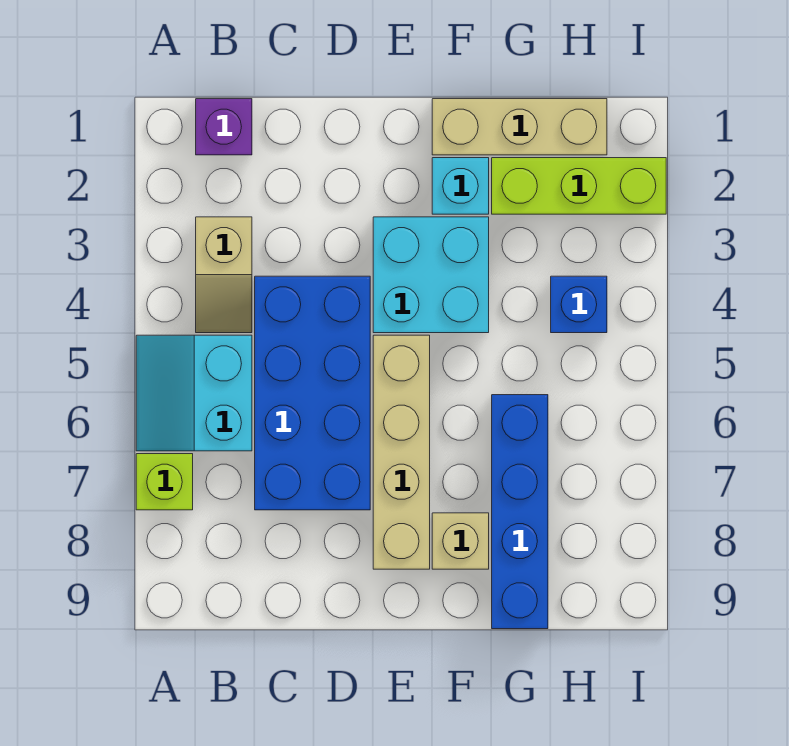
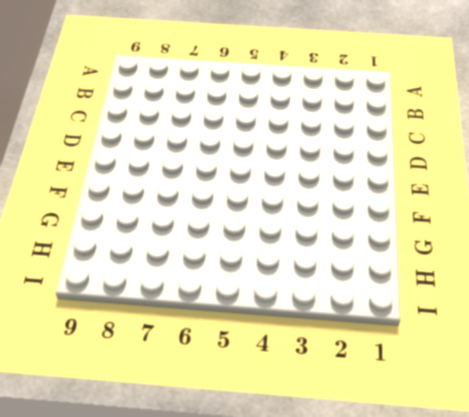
none -> cyan 2x2 slope [136,335,252,451]
none -> lime 1x1 brick [136,454,193,510]
none -> purple 1x1 brick [196,99,252,155]

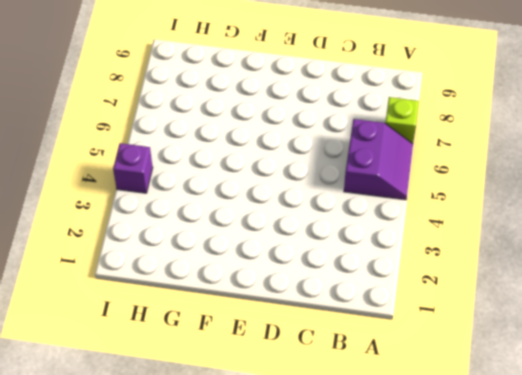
purple 2x2 slope [344,119,413,200] -> cyan 2x2 slope [136,335,252,451]
purple 1x1 brick [113,143,153,193] -> purple 1x1 brick moved to [196,99,252,155]
none -> tan 1x2 slope [196,217,252,333]
none -> blue 2x4 brick [255,276,370,510]
none -> cyan 2x2 brick [373,217,489,333]

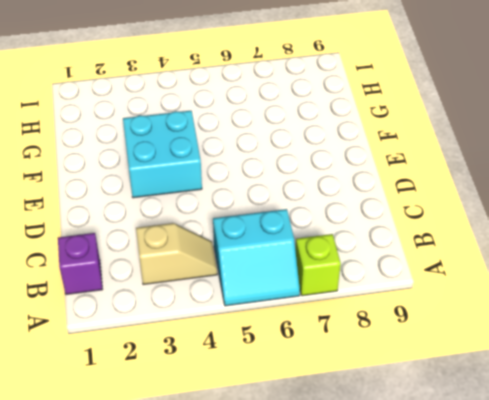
none -> blue 2x4 brick [255,276,370,510]
none -> tan 1x4 brick [373,335,430,569]
none -> tan 1x3 brick [432,99,607,155]

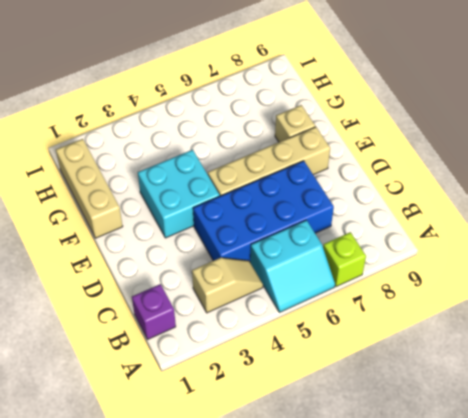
none -> cyan 1x1 brick [432,158,489,214]
none -> lime 1x3 brick [492,158,666,214]
none -> blue 1x4 brick [492,395,548,629]

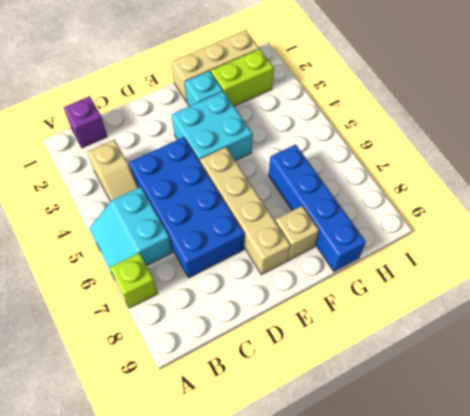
lime 1x2 brick [211,49,274,106] -> lime 1x3 brick [492,158,666,214]
none -> blue 1x1 brick [551,276,607,333]

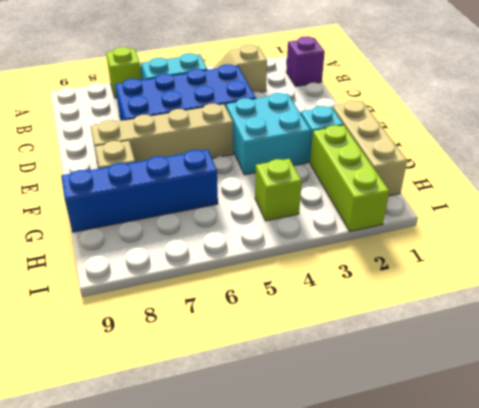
lime 1x1 brick [255,159,302,221] -> blue 1x1 brick [551,276,607,333]

